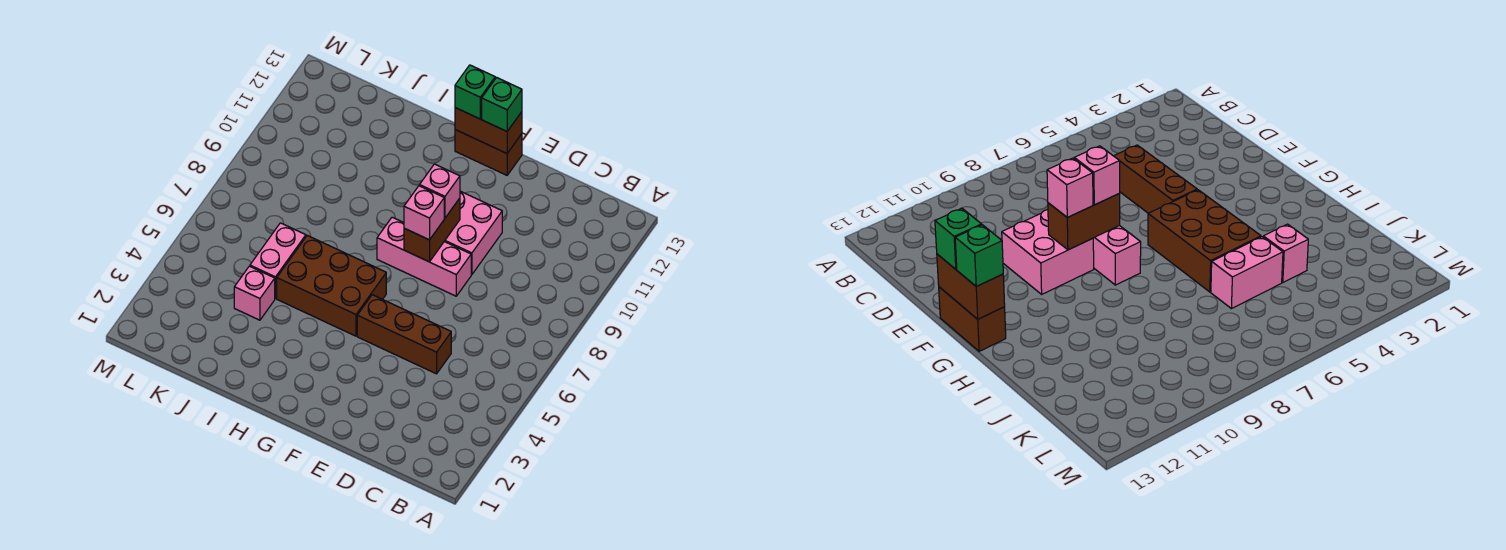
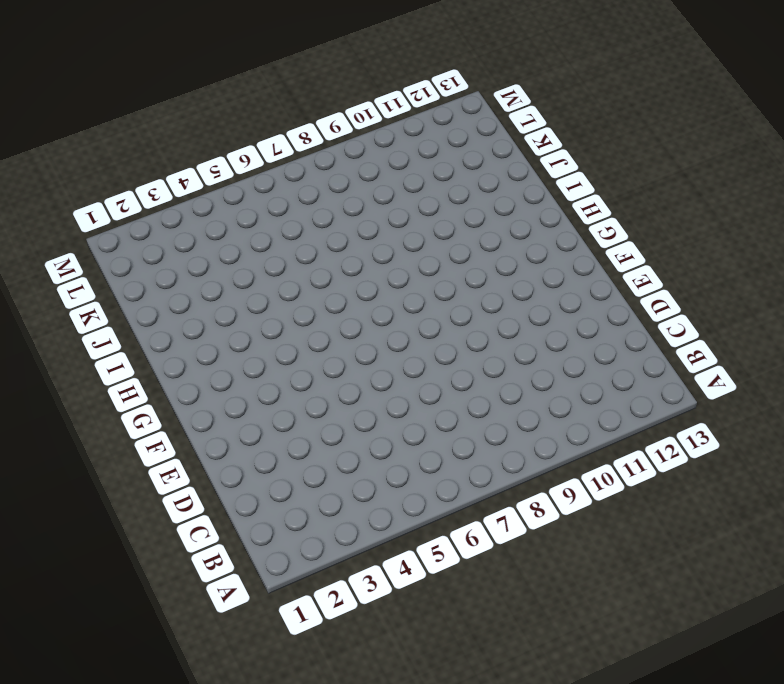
none -> brown 1x3 brick [357,295,451,374]
none -> pink 1x3 brick [377,217,471,296]
none -> pink 2x2 brick [444,191,502,275]

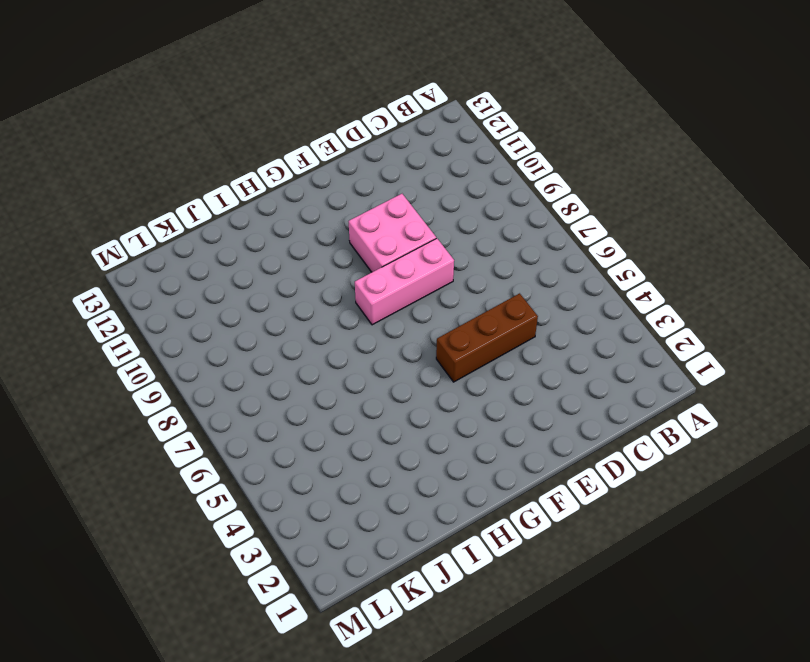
none -> brown 1x2 brick [455,130,522,175]
none -> brown 2x3 brick [277,235,386,336]
none -> pink 1x1 brick [234,266,275,320]

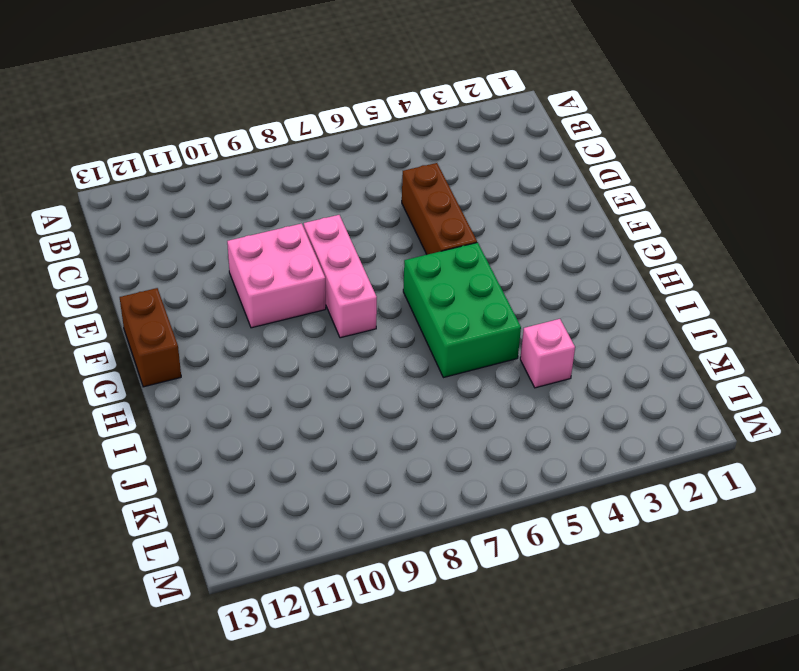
green 2x3 brick [403,242,521,378] -> brown 2x3 brick [277,235,386,336]
none -> pink 1x2 brick [250,223,306,299]
none -> brown 1x2 brick [404,198,460,262]
none -> brown 1x2 brick [455,108,522,153]

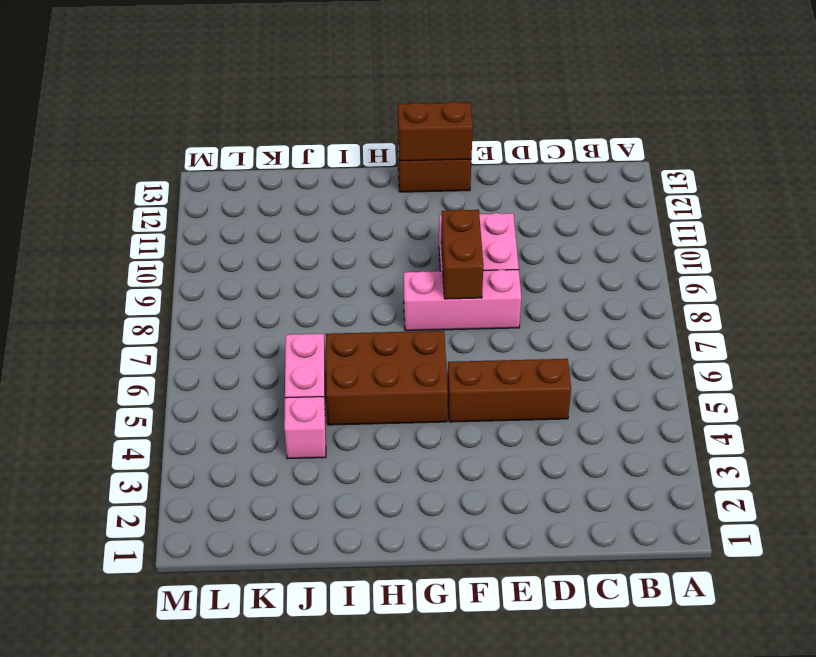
none -> pink 1x1 brick [404,186,444,240]
none -> pink 1x1 brick [420,164,460,218]
none -> green 1x1 brick [482,77,522,131]

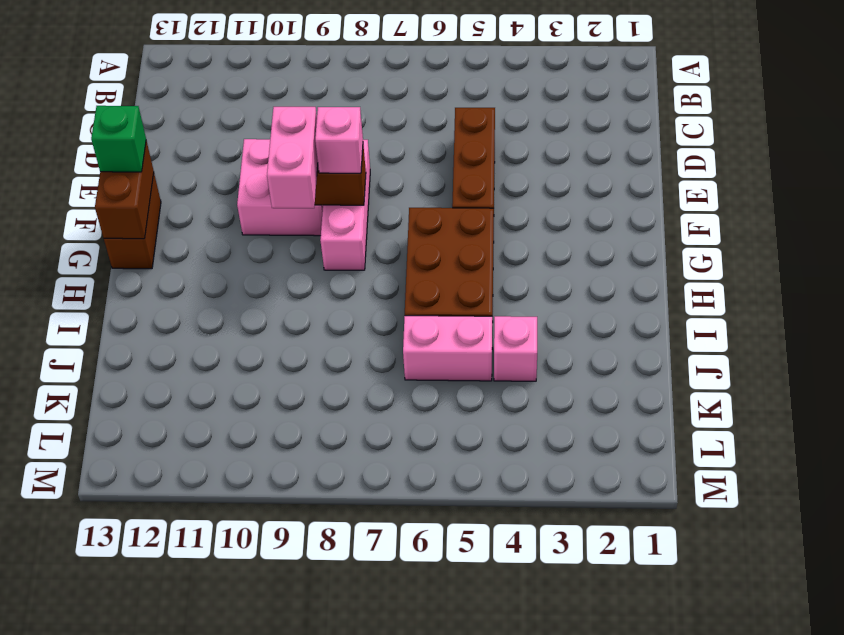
pink 1x2 brick [267,107,318,208] -> pink 1x1 brick [420,164,460,218]
none -> green 1x1 brick [455,65,495,119]

